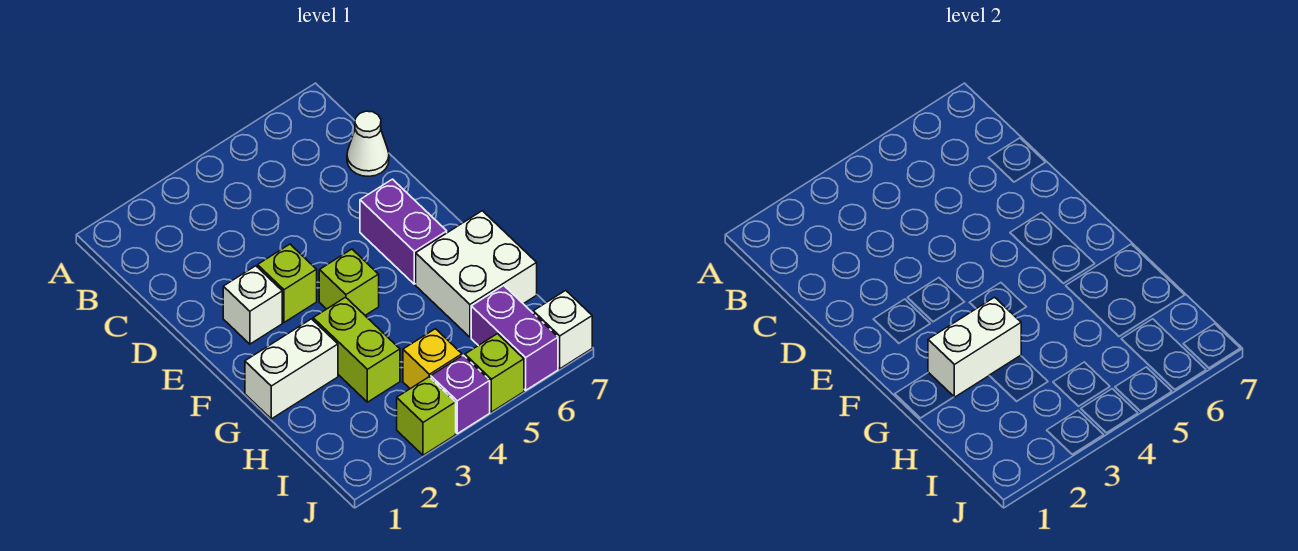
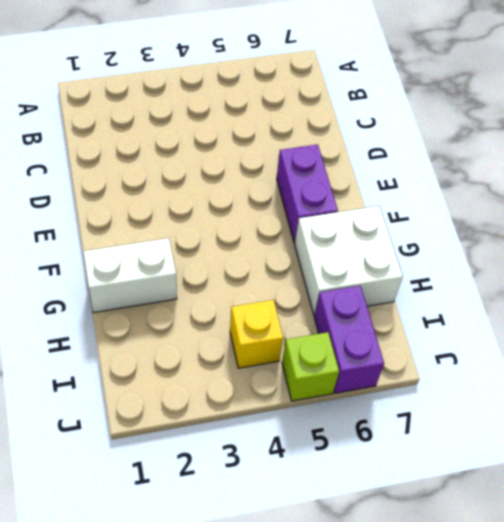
none -> white 1x1 cone [347,111,389,176]
none -> white 1x1 brick [223,266,282,344]
none -> lime 1x1 brick [258,244,317,322]

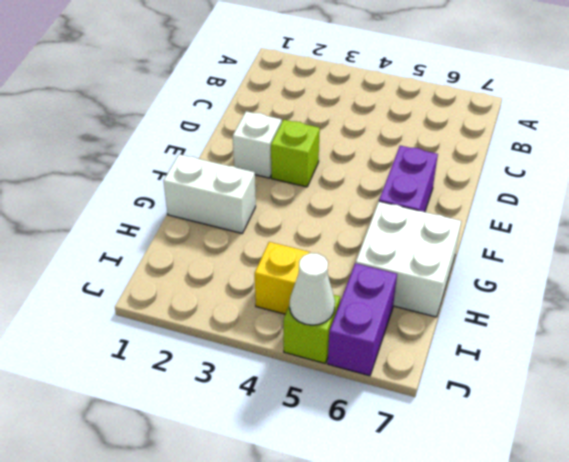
white 1x1 cone [290,253,335,325] -> white 1x1 cone moved to [347,111,389,176]
none -> lime 1x1 brick [319,249,379,315]
none -> lime 1x2 brick [313,297,400,402]
none -> lime 1x1 brick [397,377,456,455]

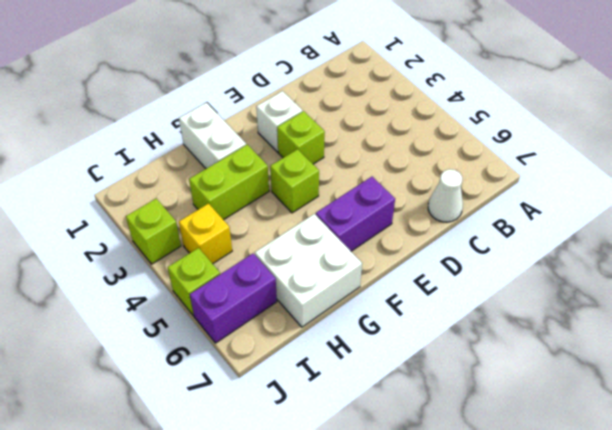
none -> purple 1x1 brick [431,355,490,434]
none -> white 1x1 brick [533,290,592,369]
none -> white 1x2 brick [928,297,1021,397]

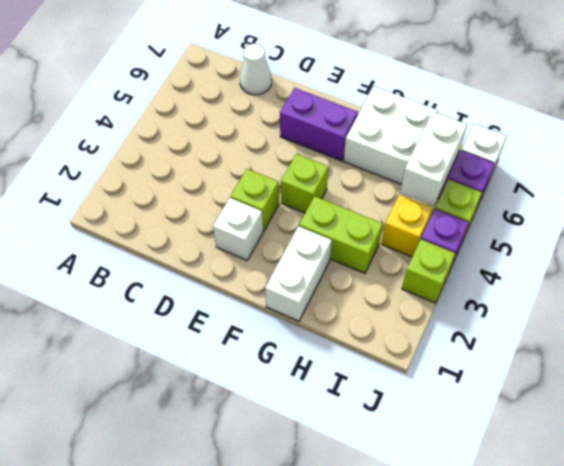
white 1x2 brick [400,112,467,206] -> white 1x2 brick moved to [928,297,1021,397]

